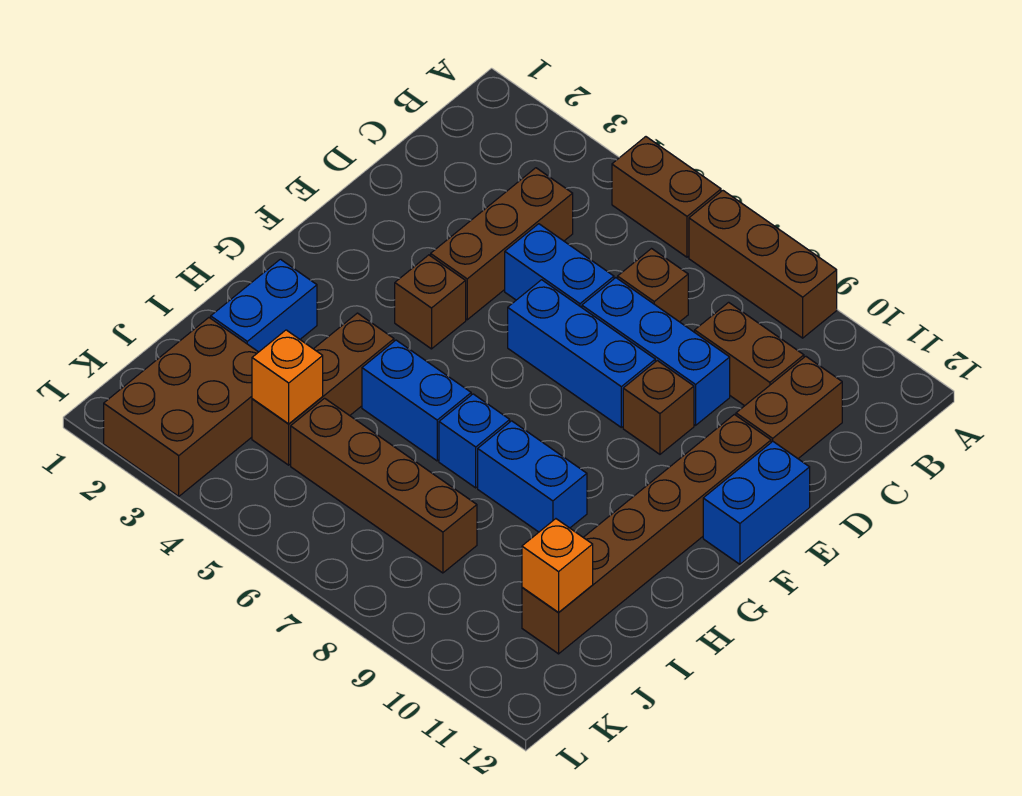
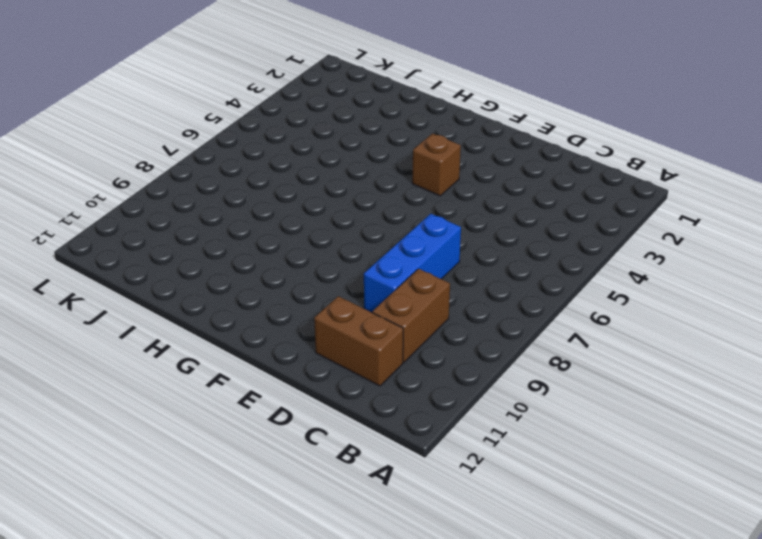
none -> brown 1x2 brick [612,137,721,257]
none -> brown 1x3 brick [689,191,837,338]
none -> brown 1x3 brick [431,168,573,320]

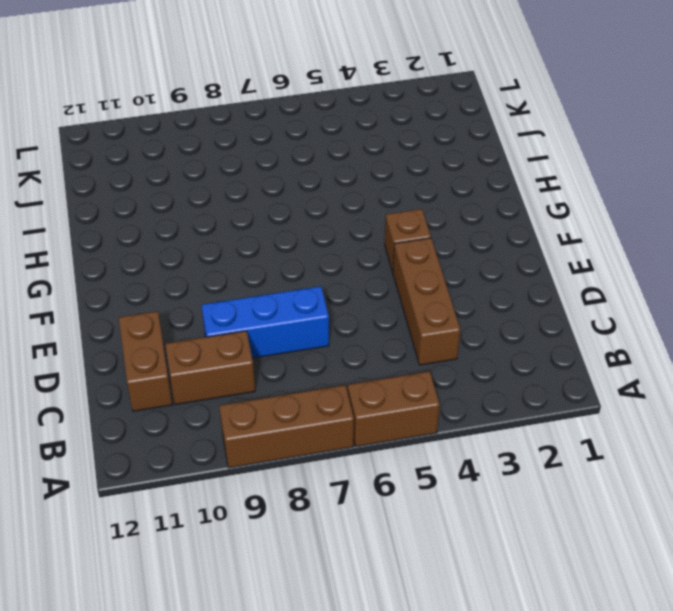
none -> brown 1x1 brick [618,249,688,322]
none -> blue 1x2 brick [505,224,614,307]
none -> blue 1x3 brick [508,280,655,427]

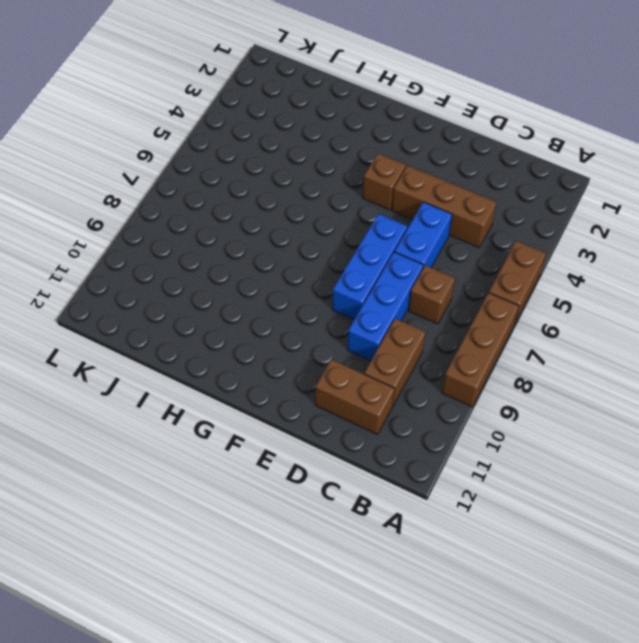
none -> brown 1x1 brick [623,361,694,454]
none -> brown 1x6 brick [522,414,771,654]
none -> blue 1x2 brick [703,442,810,564]

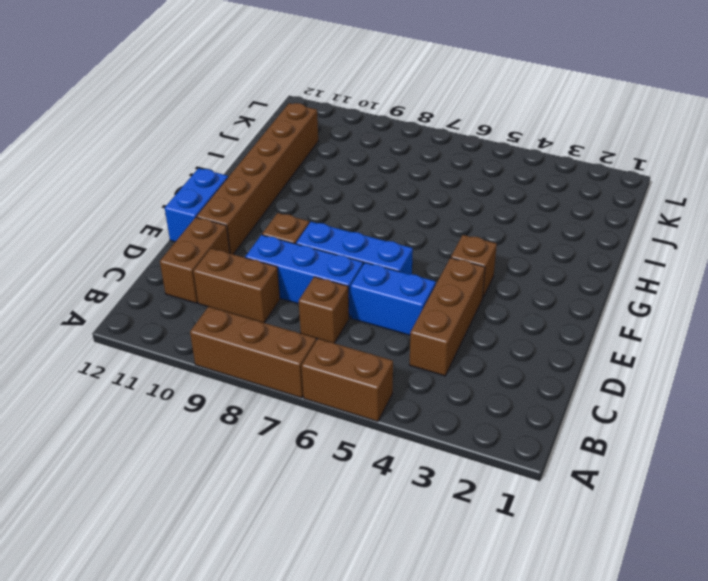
none -> blue 1x2 brick [211,259,317,352]
none -> brown 1x3 brick [252,313,394,465]
none -> blue 1x2 brick [362,340,471,461]

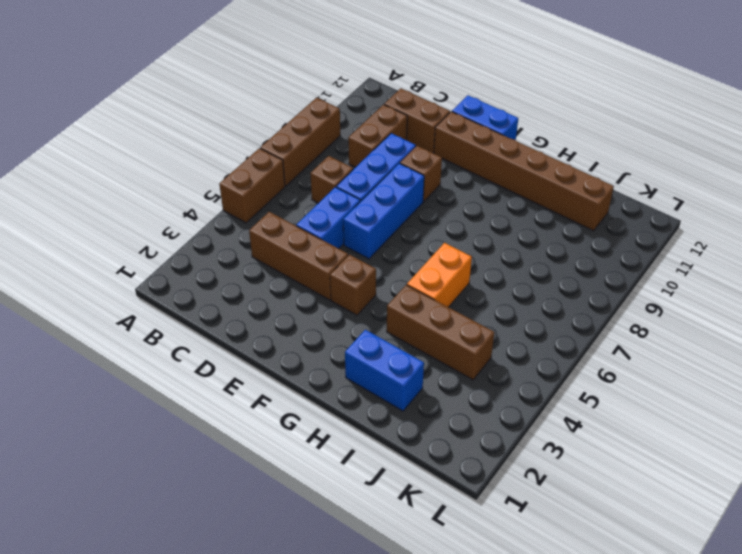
orange 1x2 brick [407,243,472,307] -> blue 1x2 brick [362,340,471,461]
none -> blue 1x1 brick [439,394,510,488]
none -> blue 1x2 brick [478,421,587,532]
none -> brown 2x3 brick [104,318,258,496]

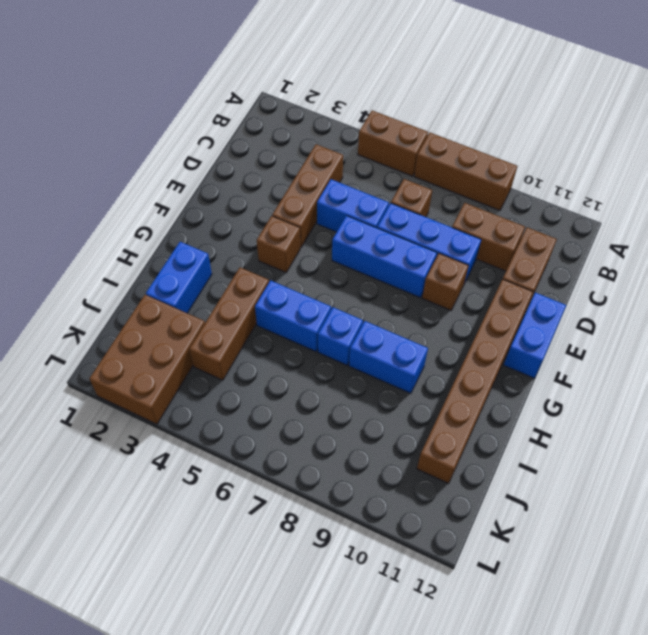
none -> brown 1x4 brick [291,398,477,573]
none -> orange 1x1 brick [252,330,323,424]
none -> orange 1x1 brick [522,519,593,612]

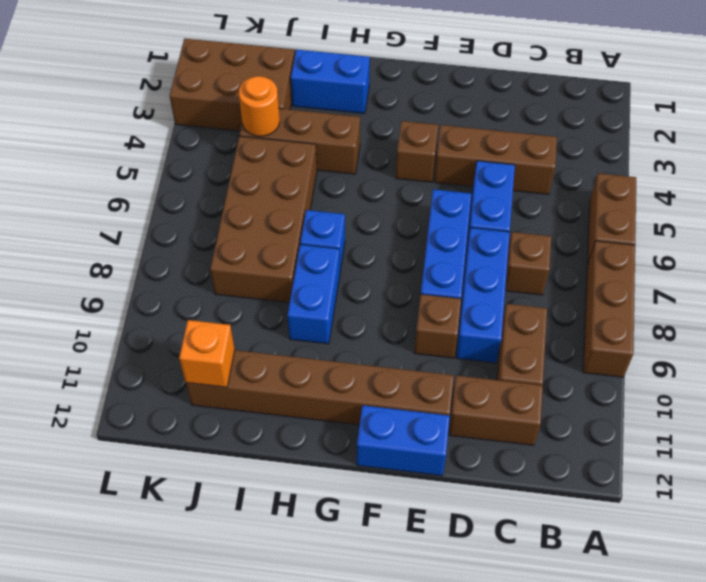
brown 2x4 brick [210,136,317,303] -> brown 1x4 brick [291,398,477,573]
orange 1x1 round brick [239,76,280,136] -> orange 1x1 brick [252,330,323,424]
none -> blue 1x2 brick [362,340,471,461]

